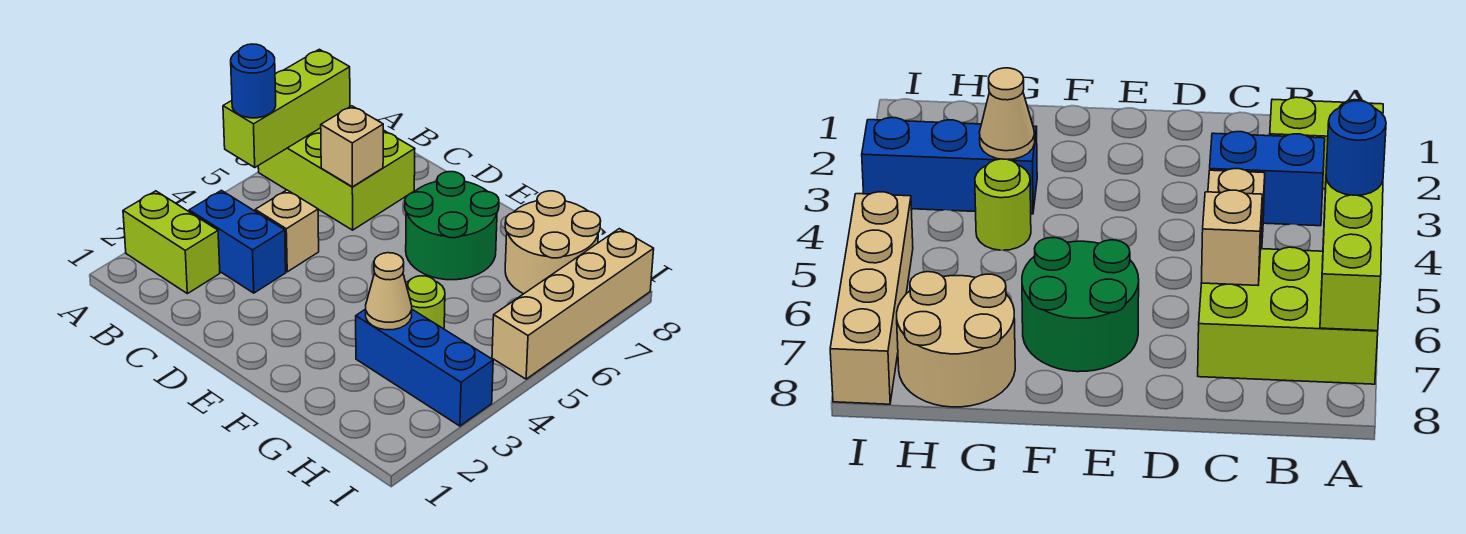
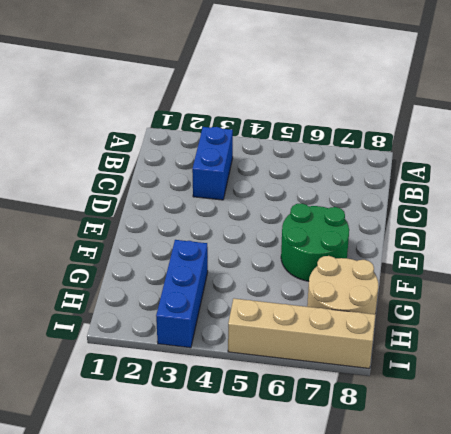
none -> lime 1x2 brick [123,191,220,294]
none -> lime 2x3 brick [258,128,415,230]
none -> tan 1x1 brick [255,190,319,272]

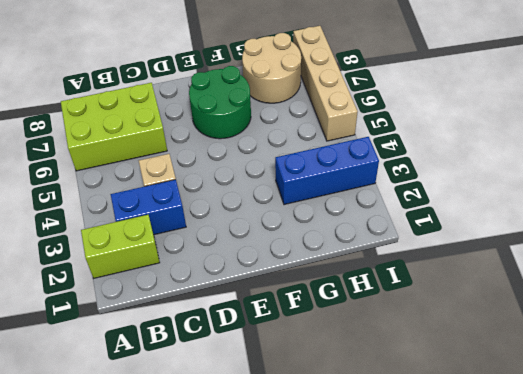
none -> lime 1x1 round brick [406,276,445,329]
none -> lime 1x3 brick [223,49,350,167]
none -> tan 1x1 brick [321,106,383,187]

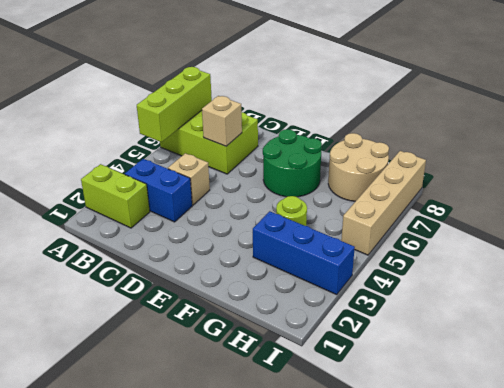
none -> tan 1x1 cone [366,253,412,330]
none -> blue 1x1 round brick [231,44,276,118]

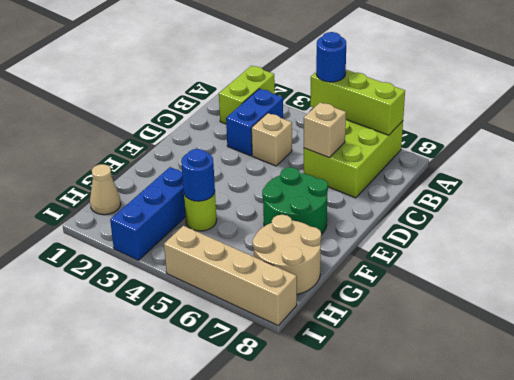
blue 1x1 round brick [181,149,215,201] -> none
tan 1x1 cone [90,164,121,215] -> tan 1x1 cone moved to [366,253,412,330]

